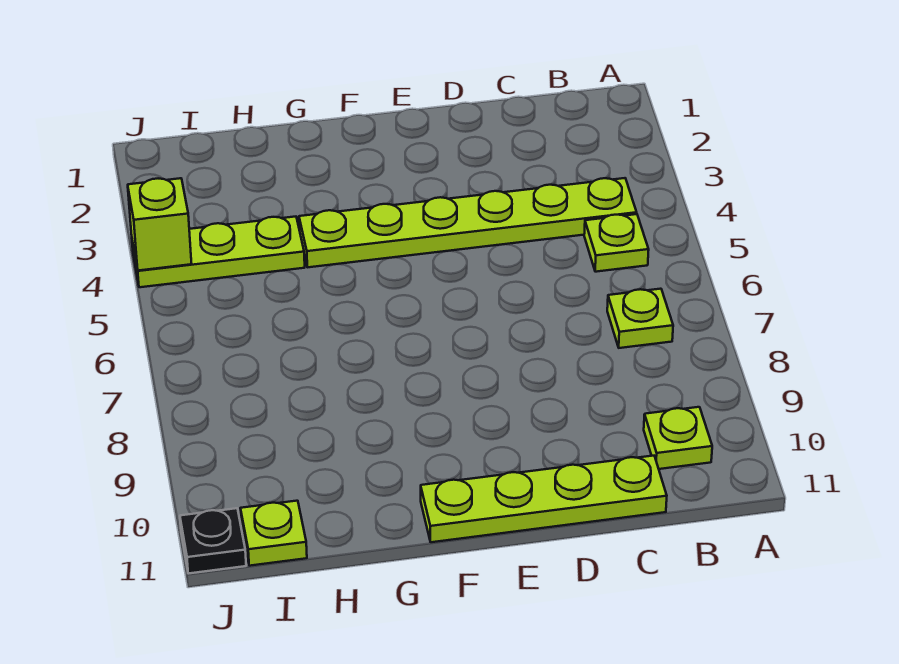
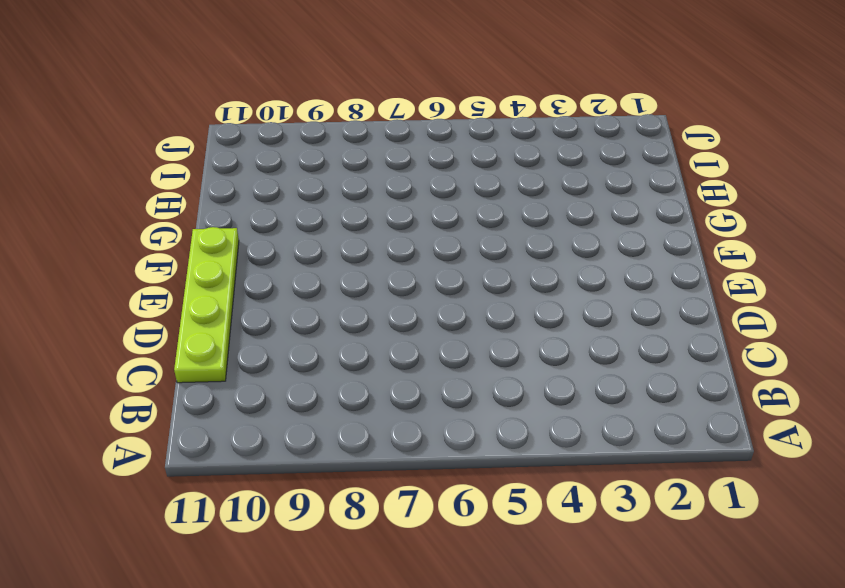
none -> lime 1x6 plate [299,178,637,267]
none -> lime 1x1 plate [584,214,649,272]

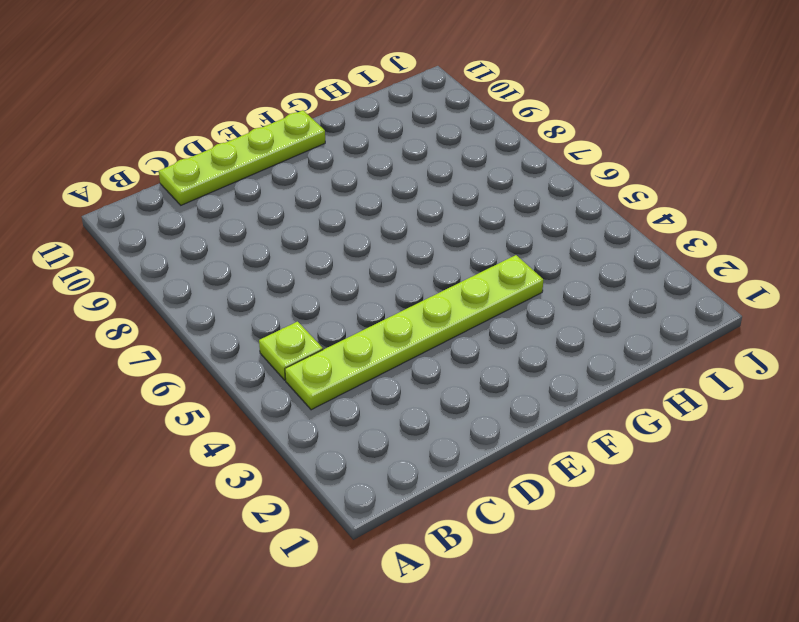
none -> lime 1x1 plate [607,289,673,348]
none -> lime 1x1 plate [644,407,712,469]

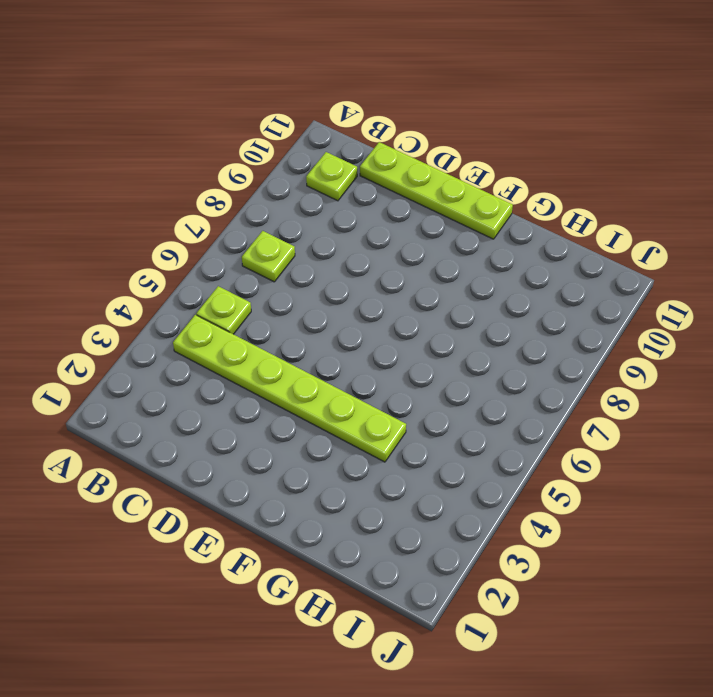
none -> lime 1x3 plate [132,217,305,287]
none -> lime 1x1 plate [240,501,307,566]

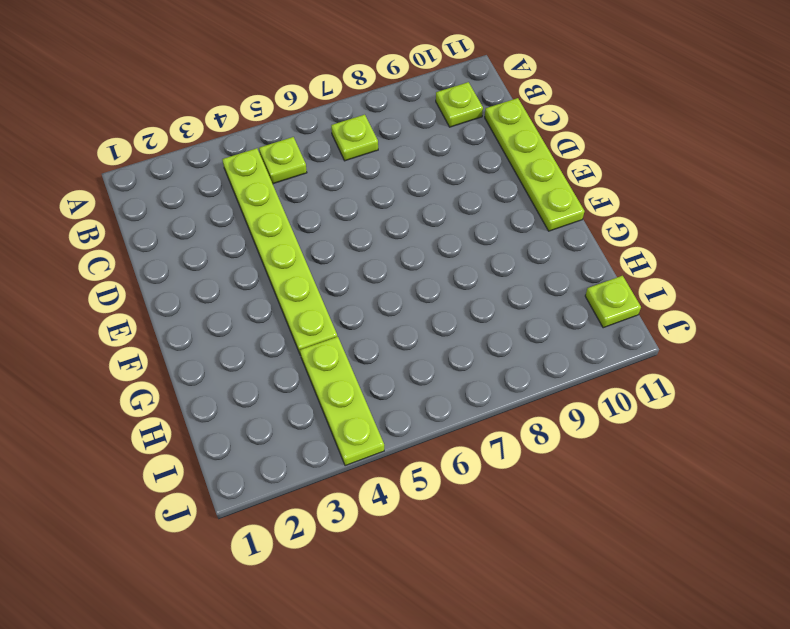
none -> black 1x1 plate [180,508,246,573]
none -> lime 1x1 brick [128,178,192,271]

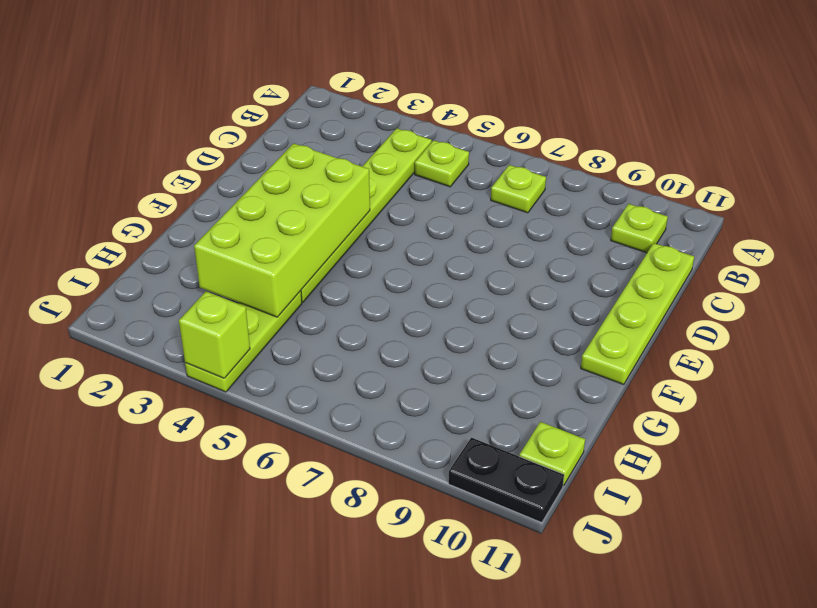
lime 2x4 brick [194,143,370,317] -> none
black 1x2 plate [448,438,564,523] -> black 1x1 plate [180,508,246,573]

